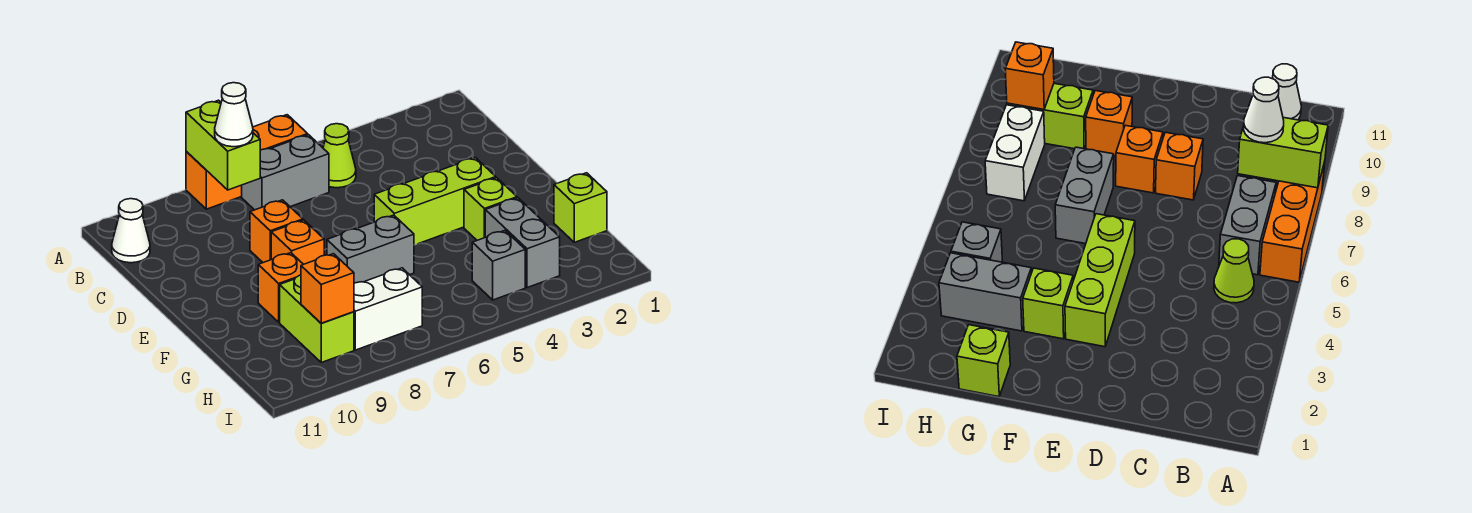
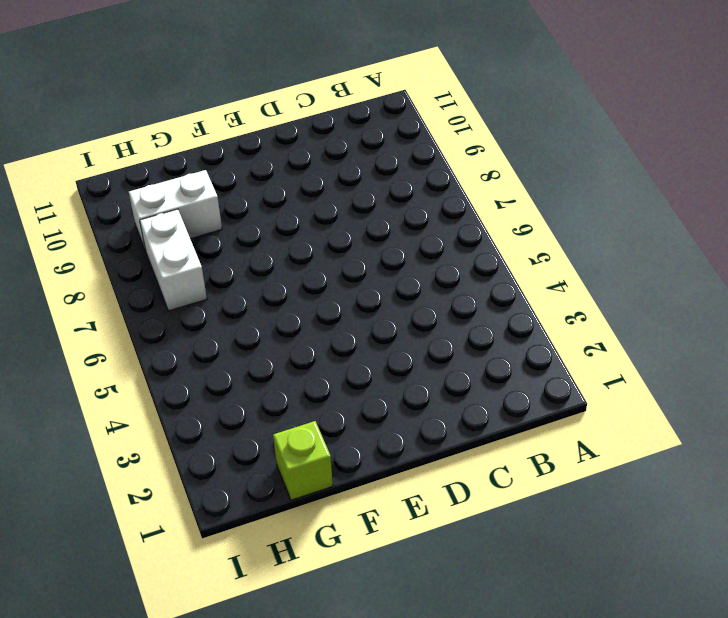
white 1x2 brick [129,170,222,249] -> lime 1x2 brick [280,275,354,362]
none -> orange 1x3 brick [186,115,308,209]
none -> lime 1x1 cone [323,124,356,188]
none -> grey 1x2 brick [242,135,329,210]

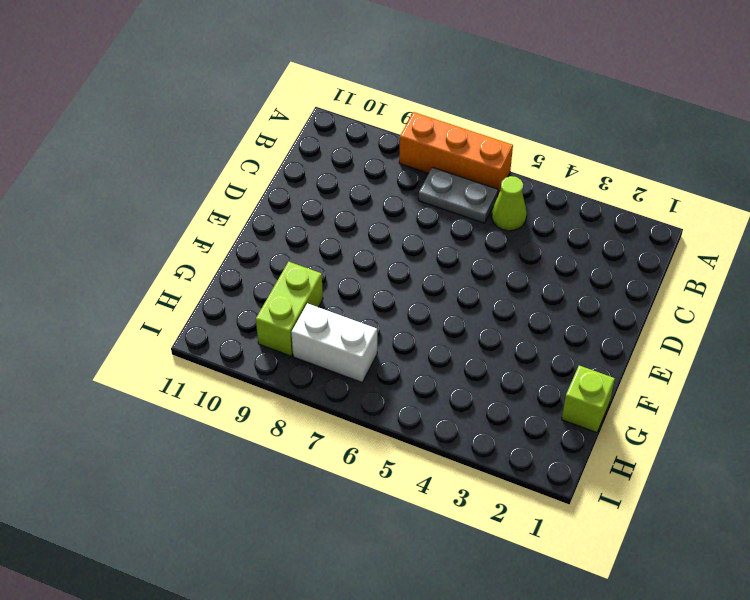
grey 1x2 plate [419,167,498,223] -> grey 1x2 brick [242,135,329,210]
none -> white 1x1 cone [112,199,150,263]
none -> orange 1x1 brick [250,200,303,263]
none -> lime 1x3 brick [374,158,496,245]

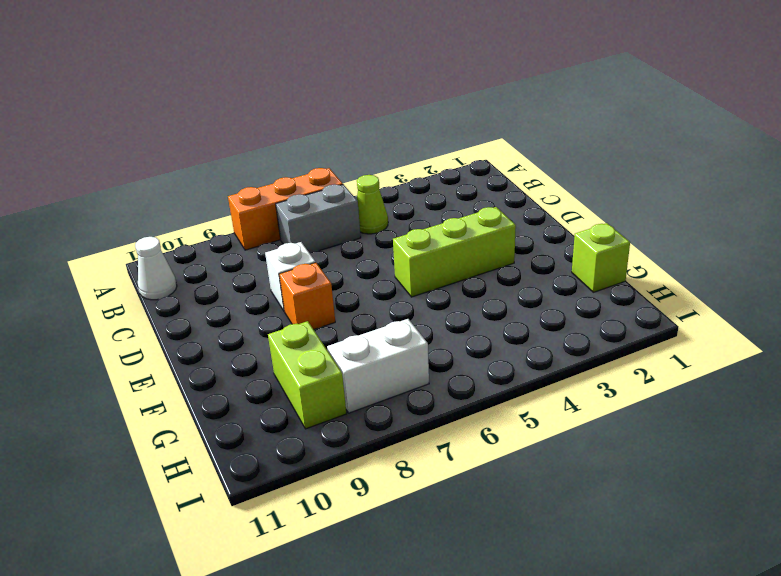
white 1x1 brick [265,242,316,312] -> orange 1x1 brick [250,200,303,263]
none -> lime 1x1 brick [464,178,517,240]
none -> grey 1x2 brick [327,215,414,283]
none -> orange 1x1 brick [258,253,303,322]

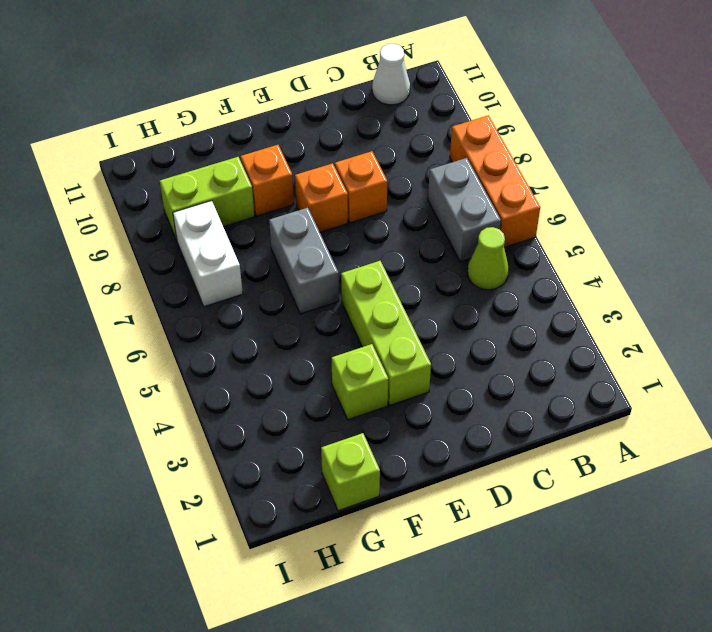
none -> grey 1x2 brick [485,198,560,288]
none -> grey 1x1 brick [472,231,525,300]
none -> lime 1x2 brick [186,100,260,190]

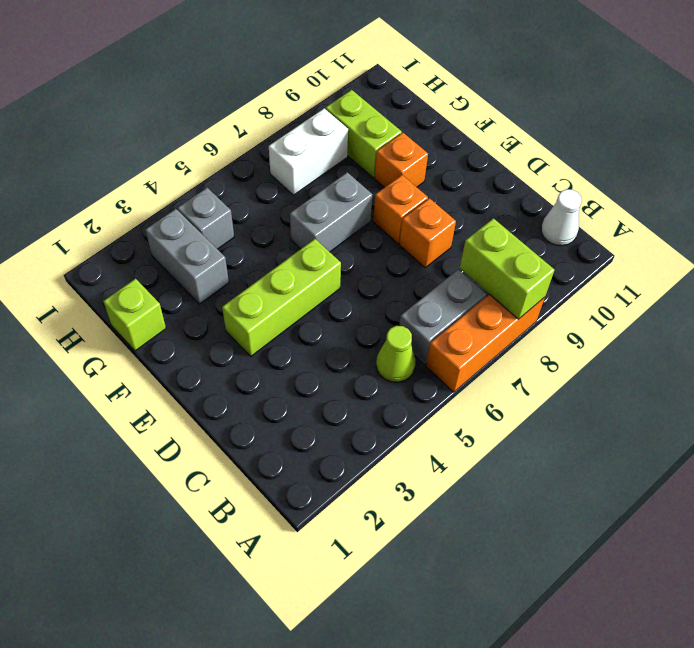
none -> lime 1x1 brick [464,178,517,240]
none -> orange 1x1 brick [301,254,354,323]
none -> white 1x1 cone [215,83,253,147]

